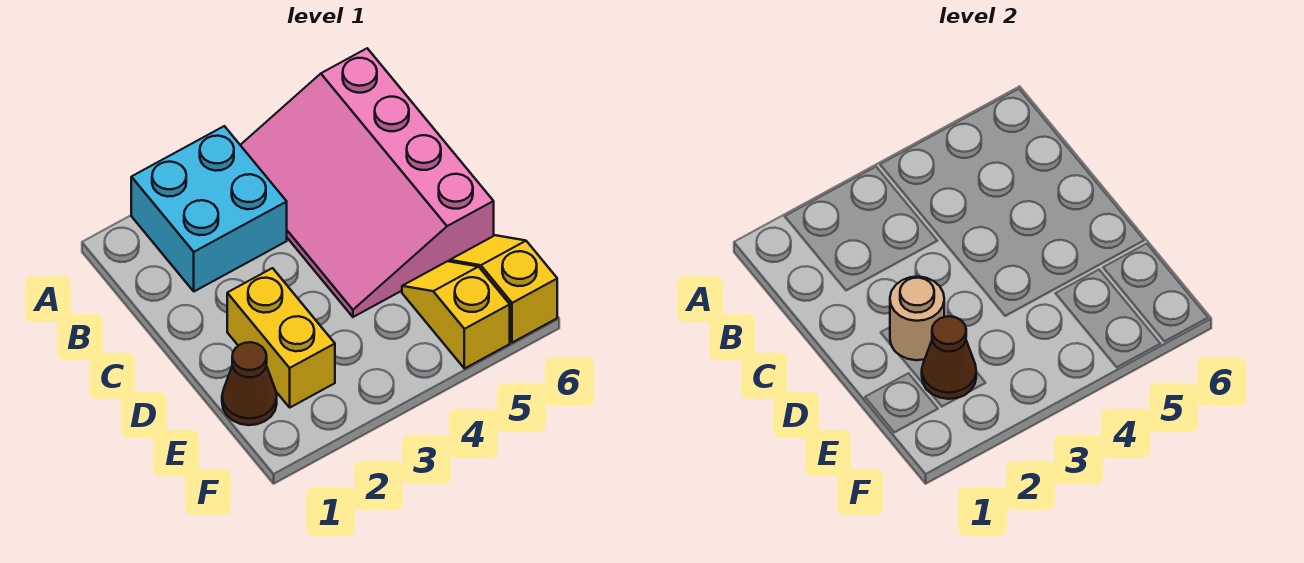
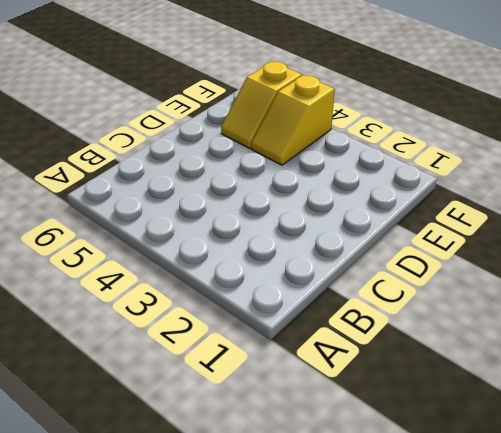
yellow 1x2 slope [252,75,335,165] -> yellow 1x2 slope moved to [450,235,557,343]
none -> cyan 2x2 brick [131,126,287,291]
none -> pink 3x4 slope [241,48,494,317]

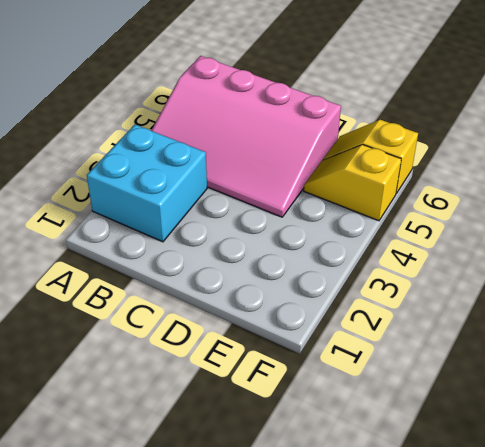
none -> yellow 1x2 brick [227,268,335,407]
none -> brown 1x1 cone [222,342,277,425]

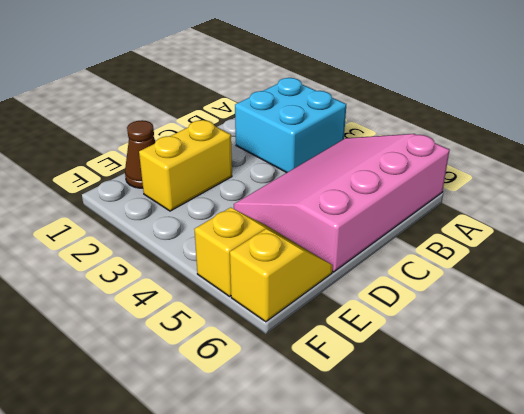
none -> tan 1x1 round brick [890,277,944,360]
none -> brown 1x1 cone [922,316,976,399]

